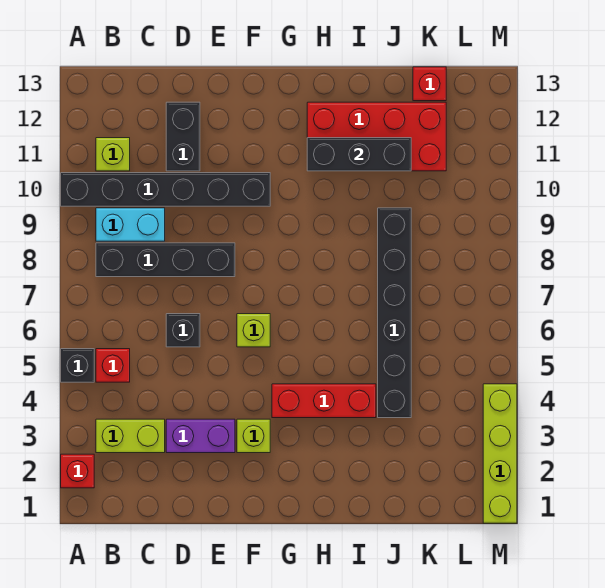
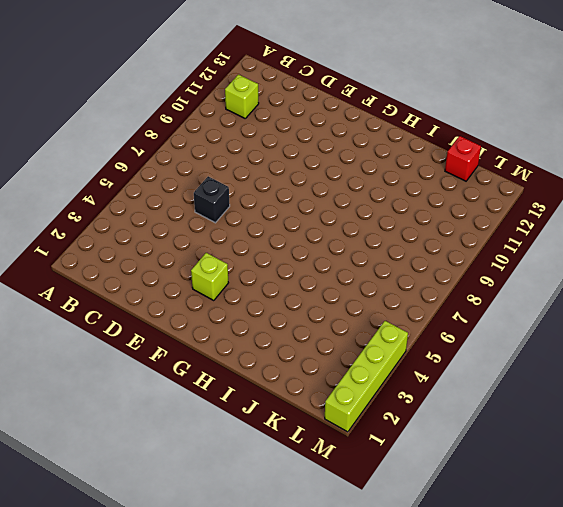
none -> red 1x1 brick [61,454,94,488]
none -> black 1x1 brick [61,349,94,382]
none -> black 1x6 brick [61,173,270,206]

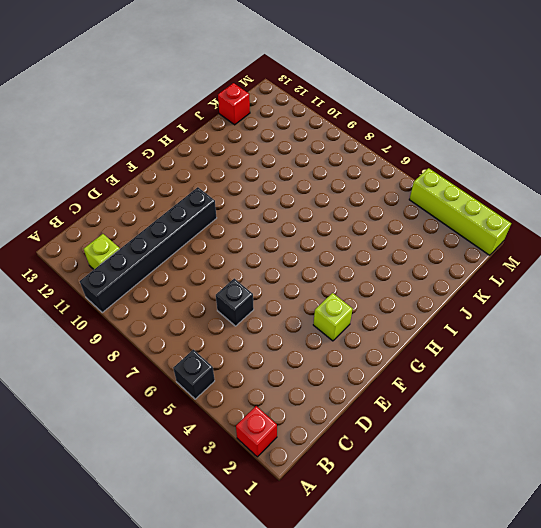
none -> lime 1x2 brick [96,419,165,453]
none -> red 1x1 brick [96,349,130,382]
none -> black 1x4 brick [96,243,235,277]

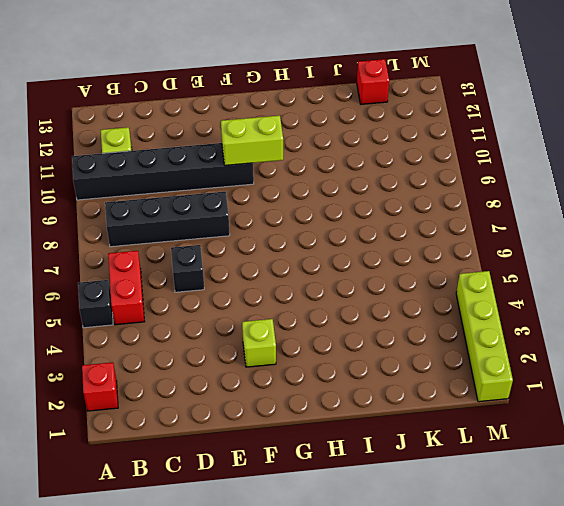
red 1x2 brick [108,251,144,325] -> red 1x1 brick [96,349,130,382]
lime 1x2 brick [221,115,283,165] -> lime 1x2 brick moved to [96,419,165,453]
none -> cyan 1x2 brick [96,208,165,241]
none -> purple 1x2 brick [166,419,235,453]
none -> black 1x2 brick [166,102,200,171]

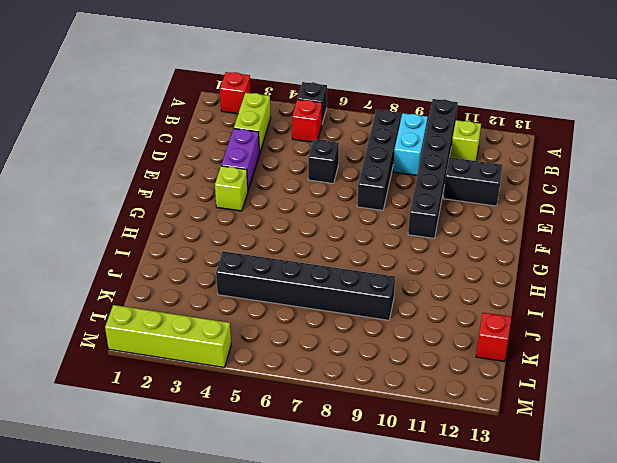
none -> lime 1x1 brick [237,314,270,347]
none -> red 1x3 brick [272,384,376,418]
none -> red 2x4 brick [307,102,446,171]

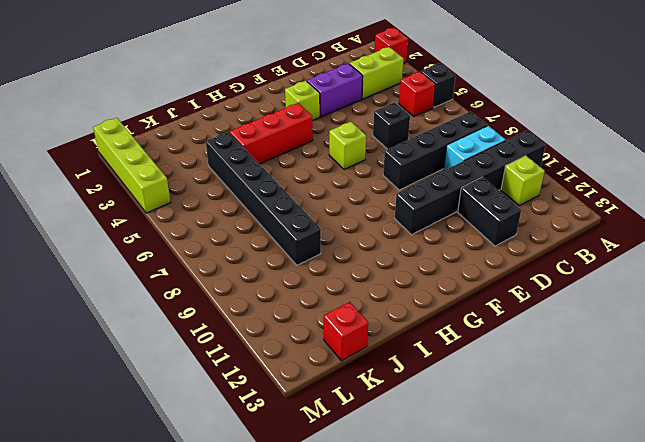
none -> red 2x4 brick [307,102,446,171]
none -> black 1x3 brick [307,138,411,171]

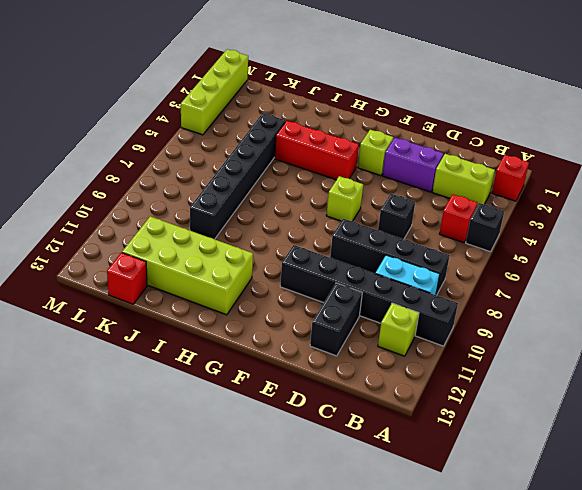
lime 2x4 brick [122,216,253,315] -> red 2x4 brick [307,102,446,171]
none -> black 1x3 brick [307,138,411,171]

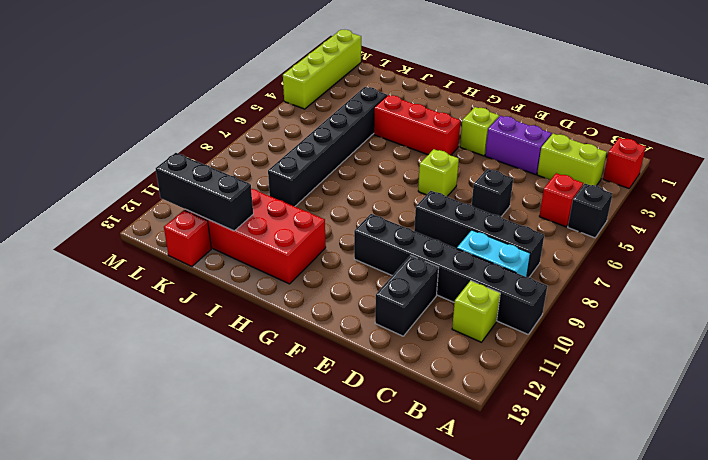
black 1x3 brick [156,153,253,231] -> black 1x3 brick moved to [307,138,411,171]

